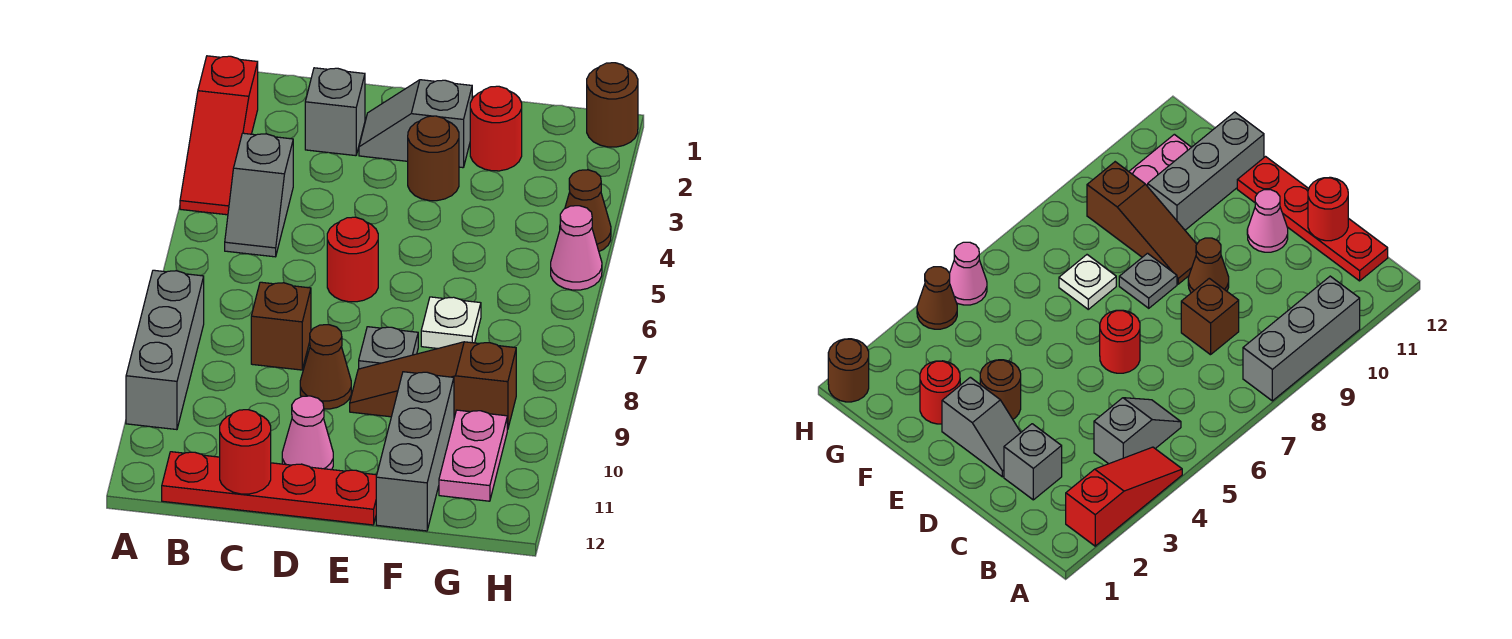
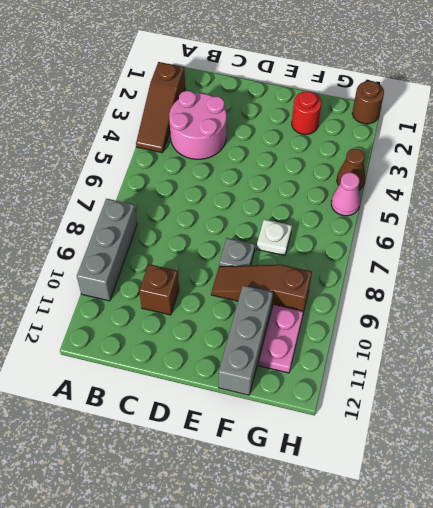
brown 1x3 slope [136,62,185,153] -> red 1x3 slope [180,56,258,215]
pink 2x2 round brick [169,91,227,159] -> grey 1x2 slope [225,133,293,257]
brown 1x1 brick [139,264,179,315] -> brown 1x1 brick moved to [251,282,311,370]
none -> red 1x4 plate [162,452,377,525]
none -> grey 1x1 brick [305,68,365,156]
none -> grey 1x2 slope [359,80,472,168]

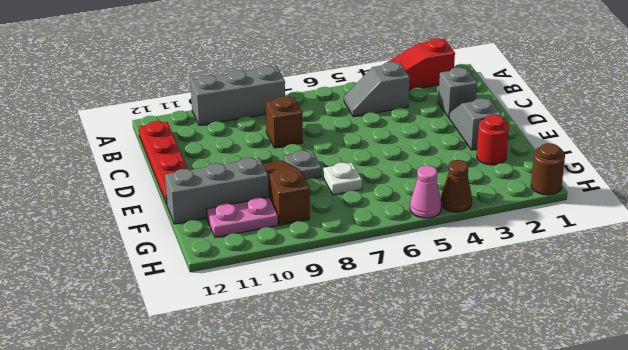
none -> red 1x1 round brick [327,217,378,302]
none -> brown 1x1 cone [300,325,351,409]
none -> pink 1x1 cone [282,396,333,470]

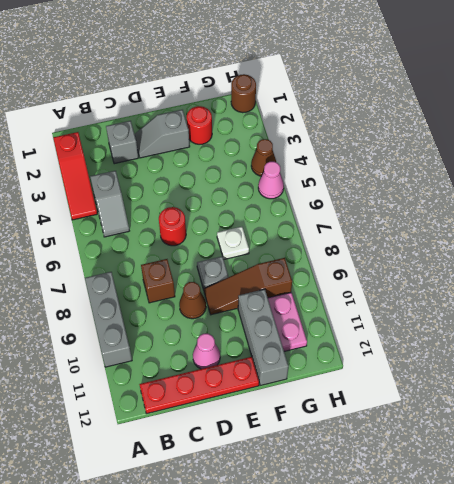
none -> brown 1x1 round brick [408,116,459,201]
none -> red 1x1 round brick [220,410,271,494]

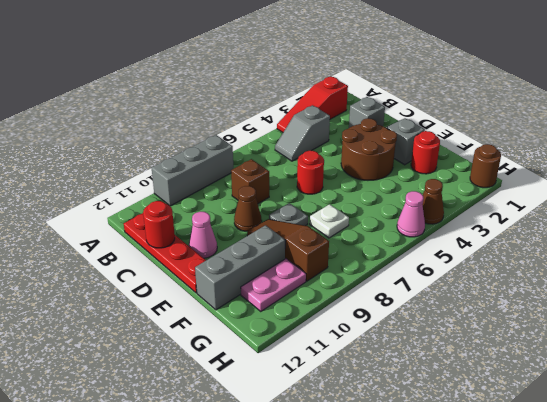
brown 2x2 round brick [341,118,397,180] -> brown 1x1 round brick [408,116,459,201]

